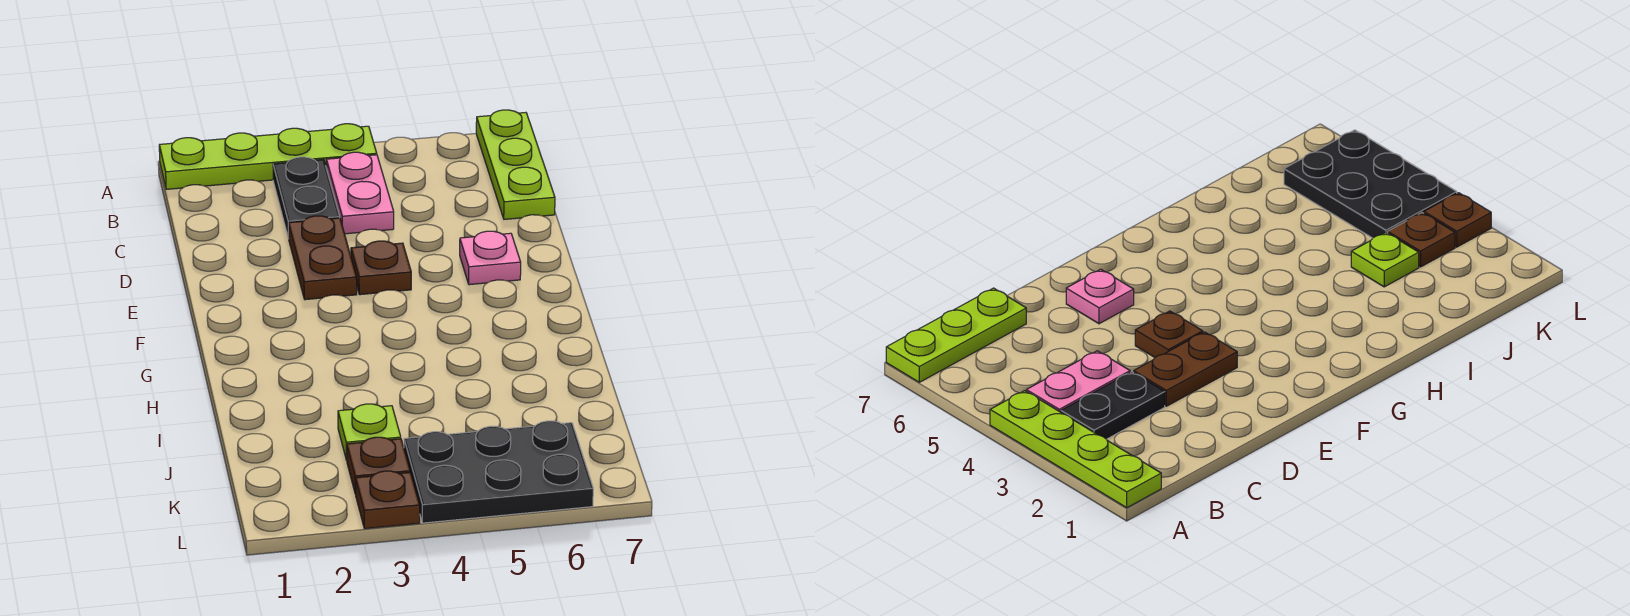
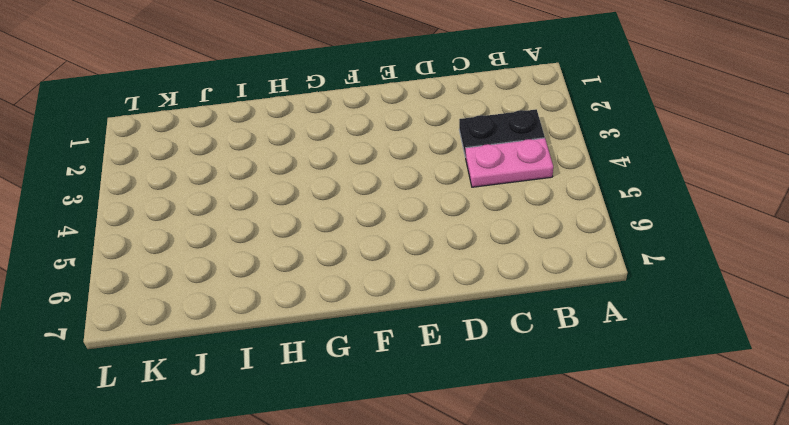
none -> lime 1x4 plate [159,124,377,189]
none -> lime 1x3 plate [476,110,555,219]

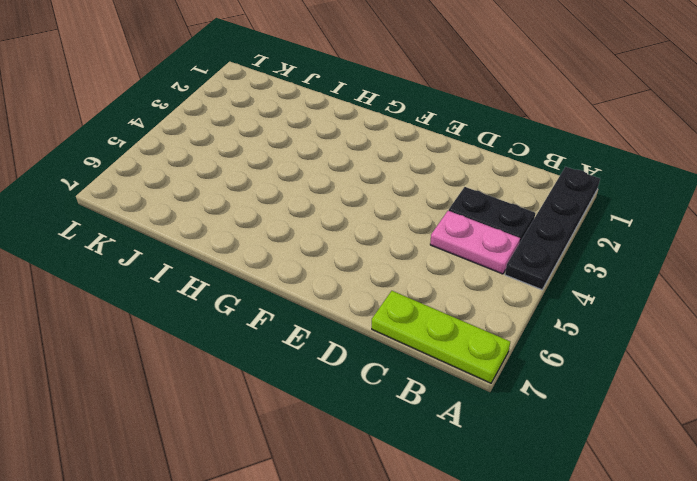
black 1x4 plate [505,167,600,290] -> lime 1x4 plate [159,124,377,189]
none -> brown 1x2 plate [289,216,357,300]
none -> brown 1x1 plate [351,241,411,295]

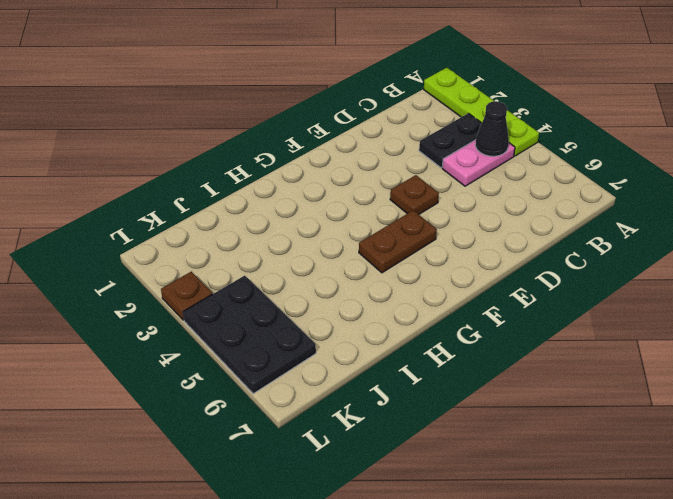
black 1x1 cone [475,101,509,156] -> none
brown 1x2 plate [359,210,437,273] -> brown 1x2 plate moved to [289,216,357,300]
none -> lime 1x3 plate [476,110,555,219]
none -> pink 1x1 plate [460,231,521,285]

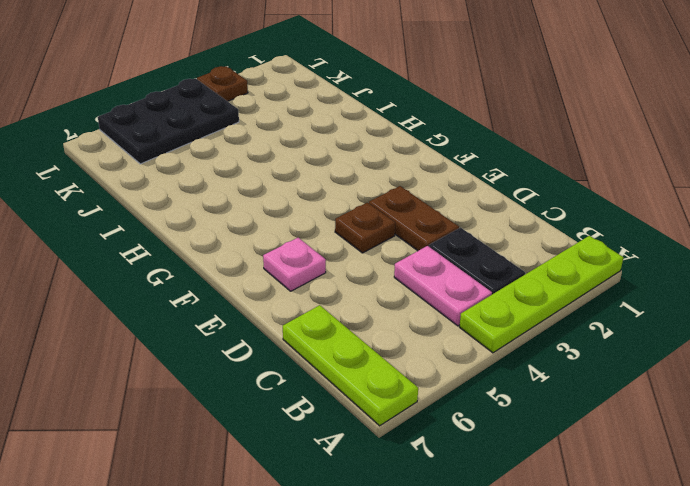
none -> lime 1x1 plate [338,404,401,460]
none -> brown 1x1 plate [347,437,410,494]

